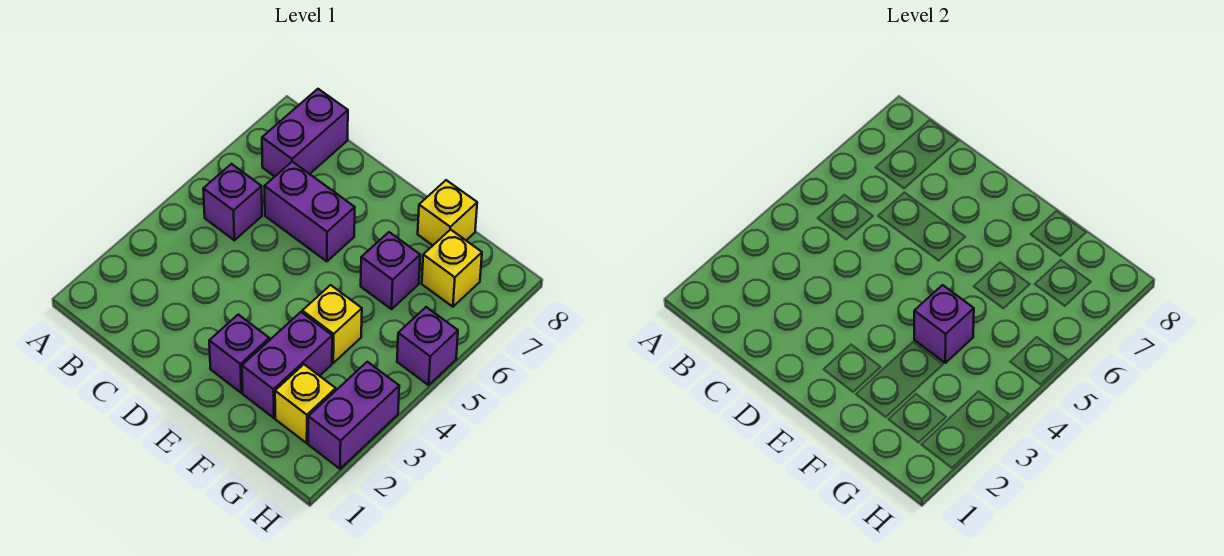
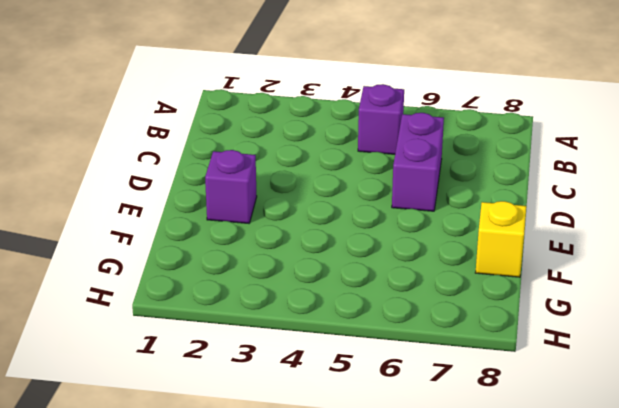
none -> purple 1x2 brick [262,89,348,176]
none -> purple 1x2 brick [242,312,332,418]
none -> yellow 1x1 brick [302,285,362,363]

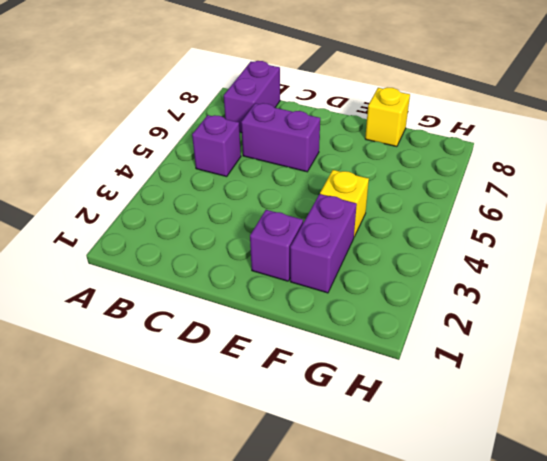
none -> purple 1x1 brick [361,232,420,309]
none -> yellow 1x1 brick [275,364,336,443]
none -> yellow 1x1 brick [422,229,482,307]

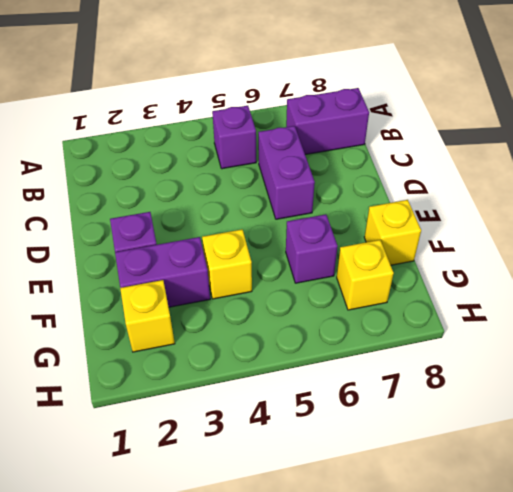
none -> purple 1x2 brick [308,362,399,469]
none -> purple 1x1 brick [397,307,458,385]
none -> purple 1x1 brick [914,285,974,363]

